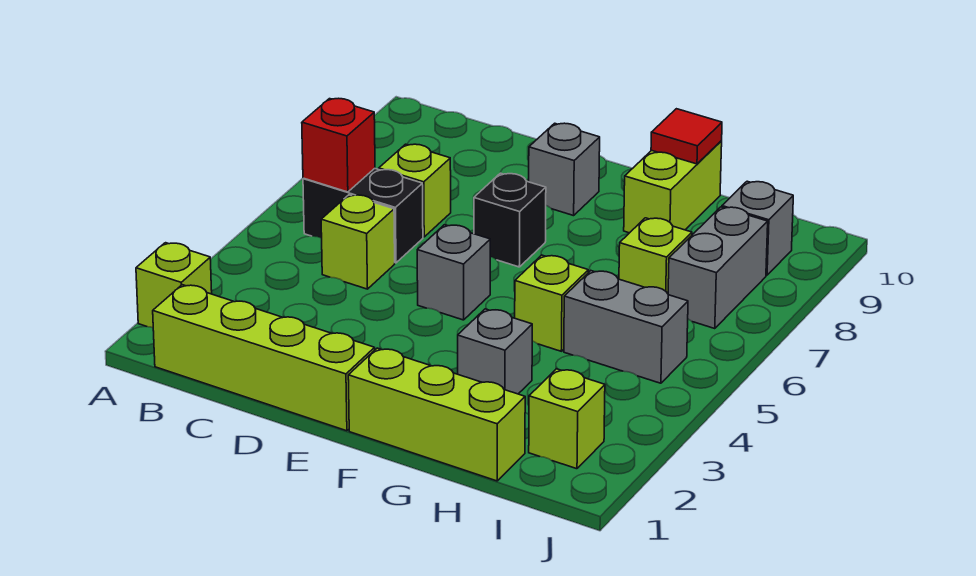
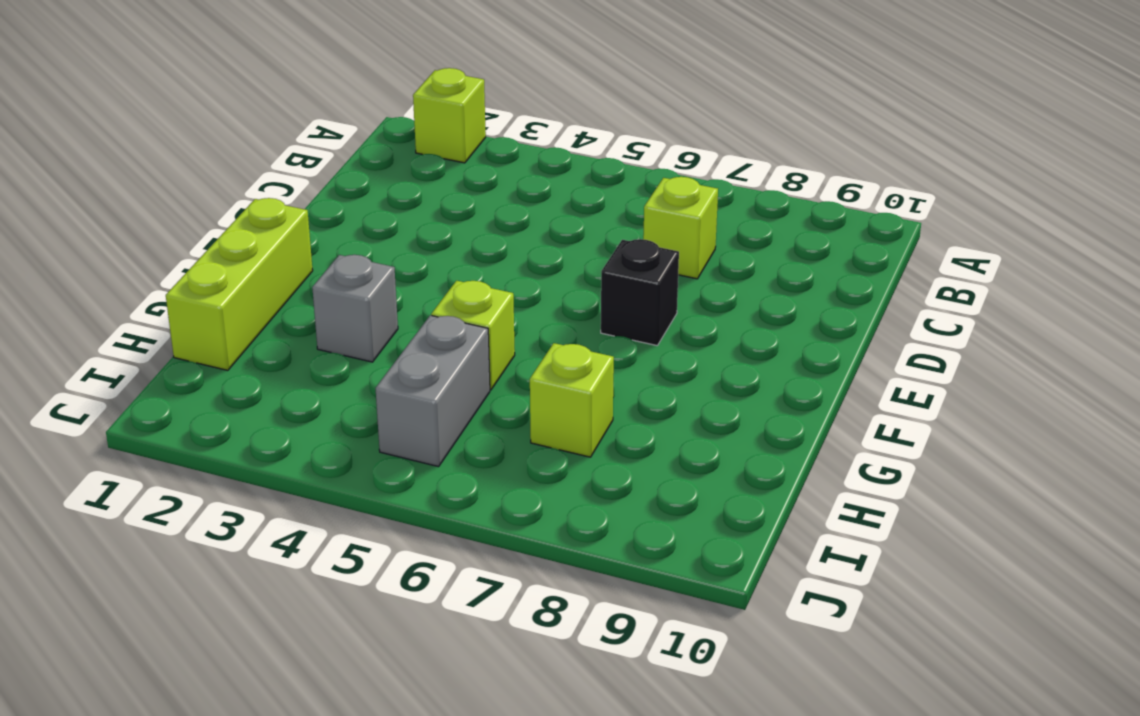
none -> lime 1x4 brick [153,285,375,431]
none -> black 1x2 brick [303,169,423,263]
none -> lime 1x1 brick [321,195,395,289]

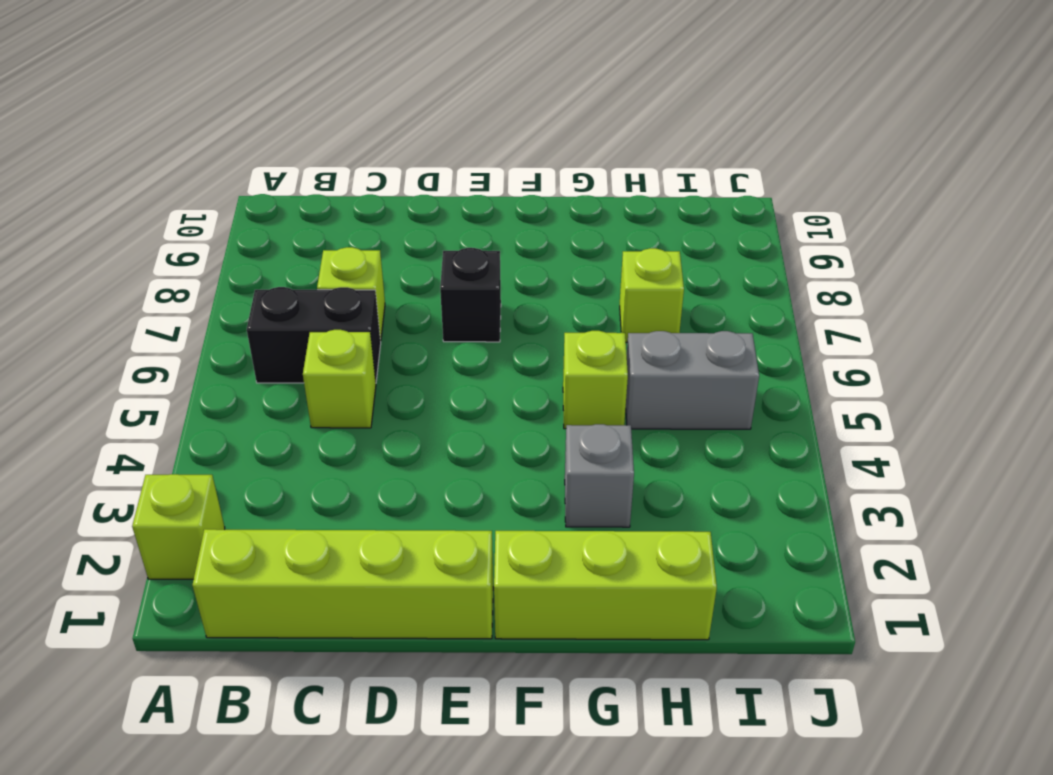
none -> grey 1x1 brick [417,225,490,320]
none -> grey 1x1 brick [529,123,600,216]
none -> lime 1x2 brick [624,141,722,233]

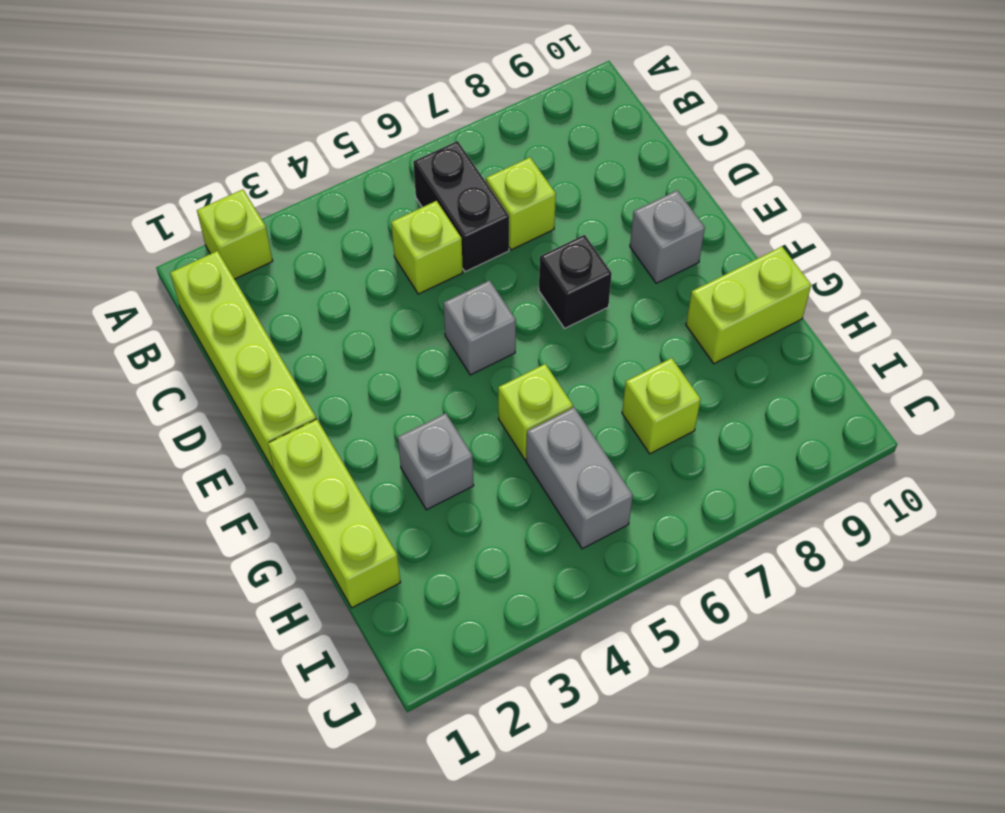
none -> lime 1x1 brick [529,369,605,469]
none -> grey 1x2 brick [668,207,768,329]
none -> grey 1x1 brick [722,181,793,275]

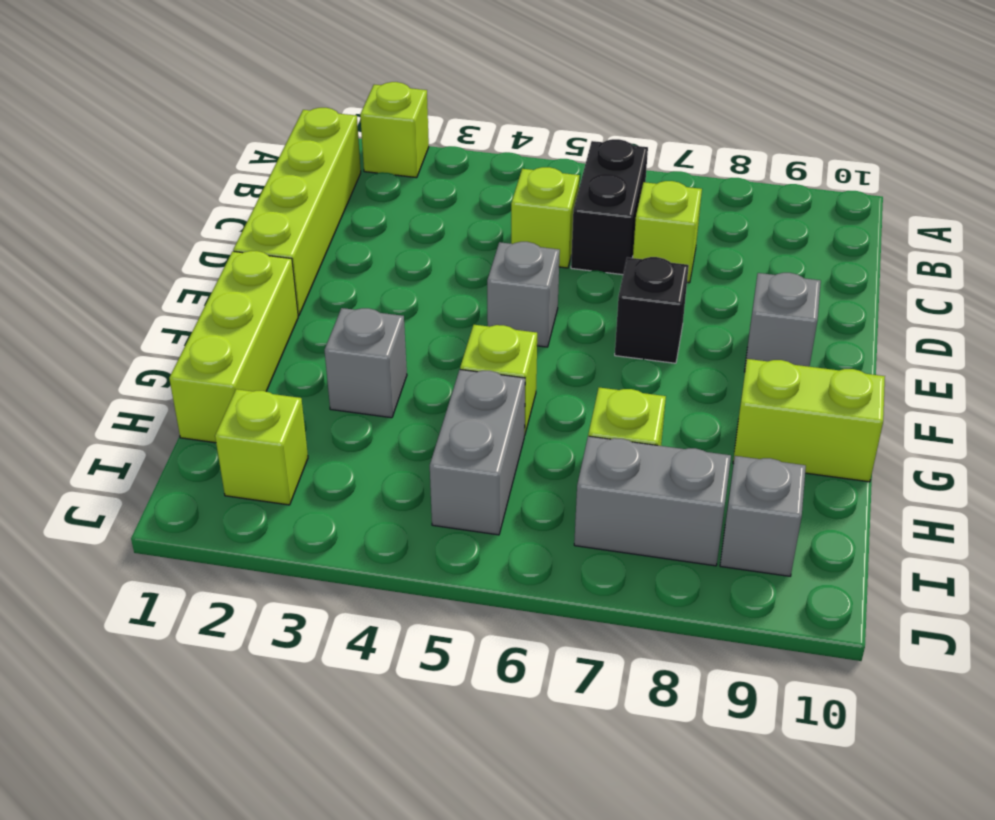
none -> red 1x1 brick [302,98,375,192]
none -> red 1x1 tile [651,109,722,164]

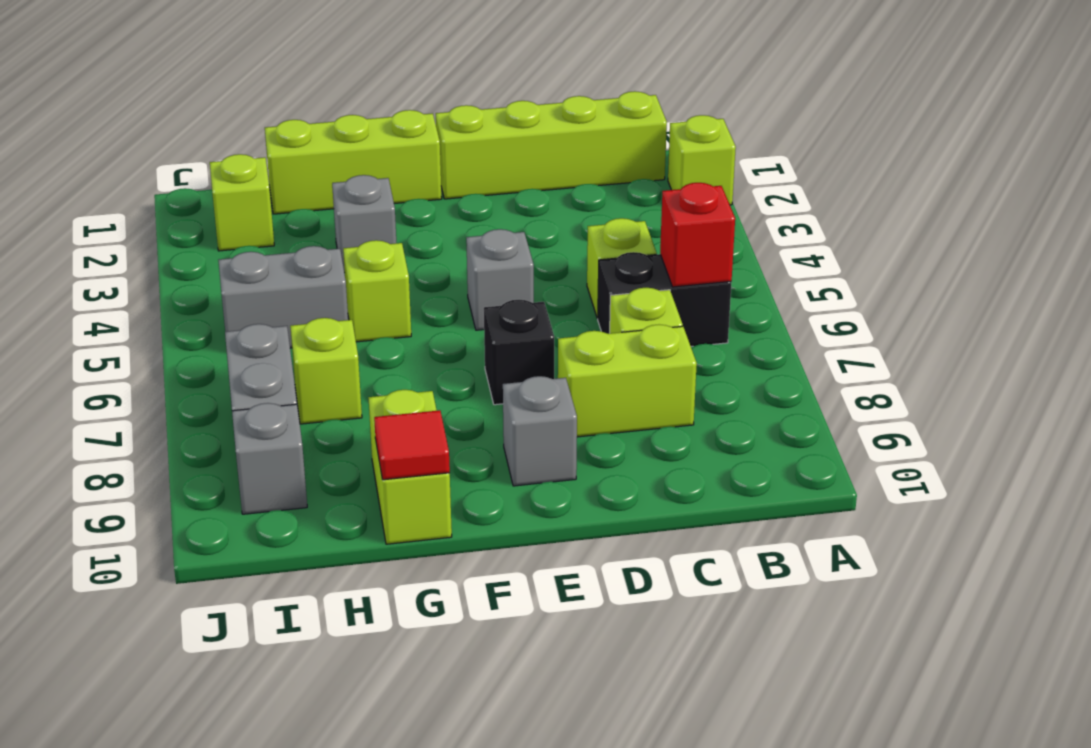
lime 1x2 brick [558,324,697,437] -> none

